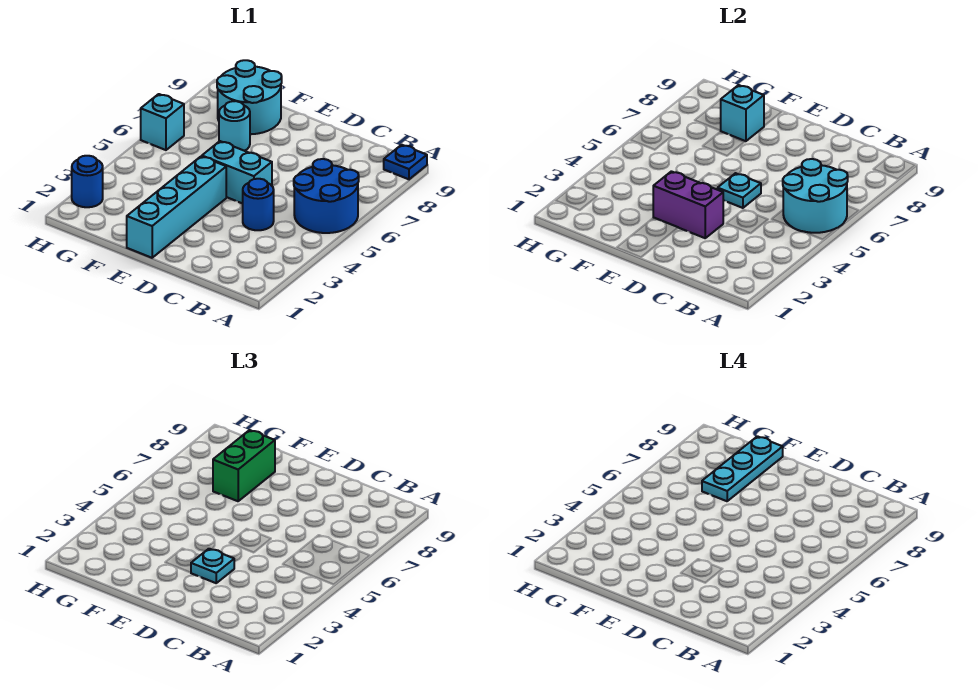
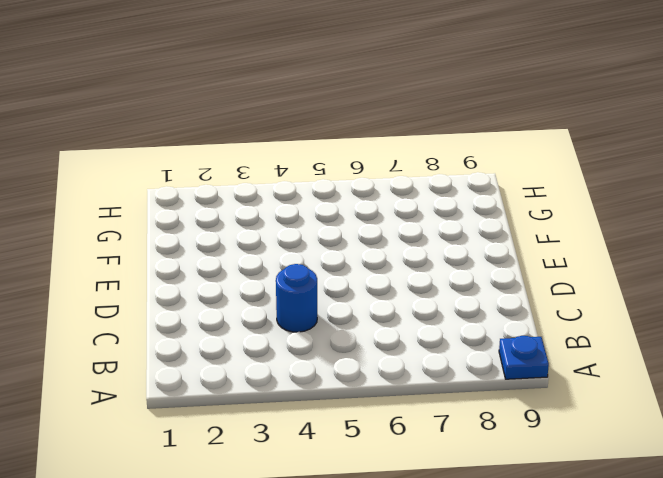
none -> blue 2x2 round brick [294,159,359,233]
none -> cyan 1x2 brick [202,141,272,204]
none -> cyan 1x4 brick [127,156,226,258]

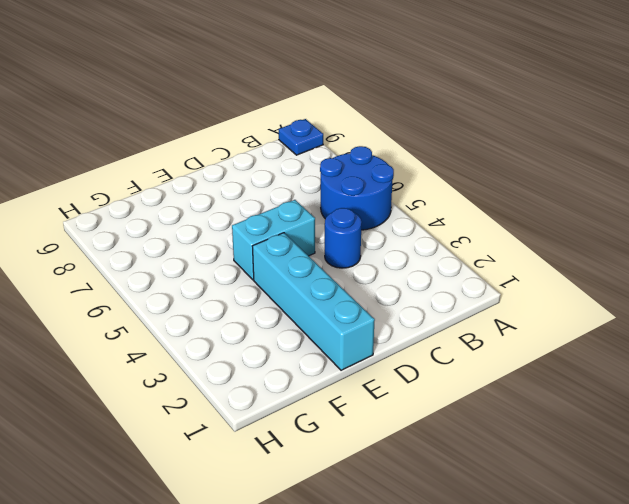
none -> cyan 1x1 round brick [219,101,250,151]
none -> cyan 2x2 round brick [217,60,282,134]
none -> blue 1x1 round brick [72,156,103,207]

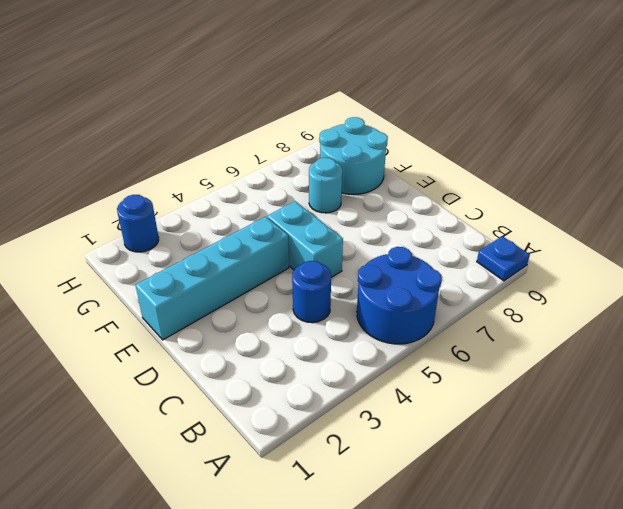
none -> cyan 1x1 brick [141,94,184,150]
none -> cyan 2x2 round brick [783,159,848,233]
none -> purple 1x2 brick [653,171,724,238]

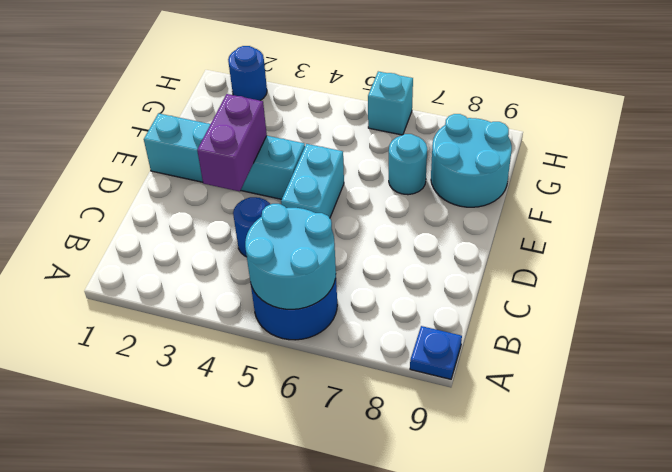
none -> cyan 1x1 plate [718,173,761,208]
none -> cyan 1x1 brick [721,85,764,141]
none -> cyan 1x1 plate [191,549,234,583]

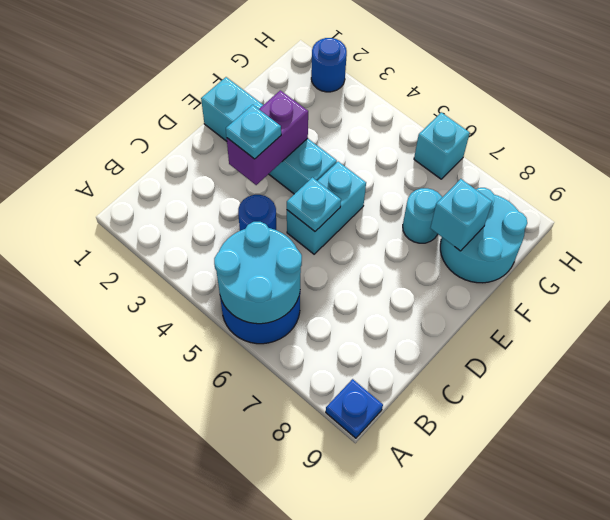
none -> green 1x2 brick [213,430,275,501]
none -> cyan 1x3 plate [702,436,783,501]

